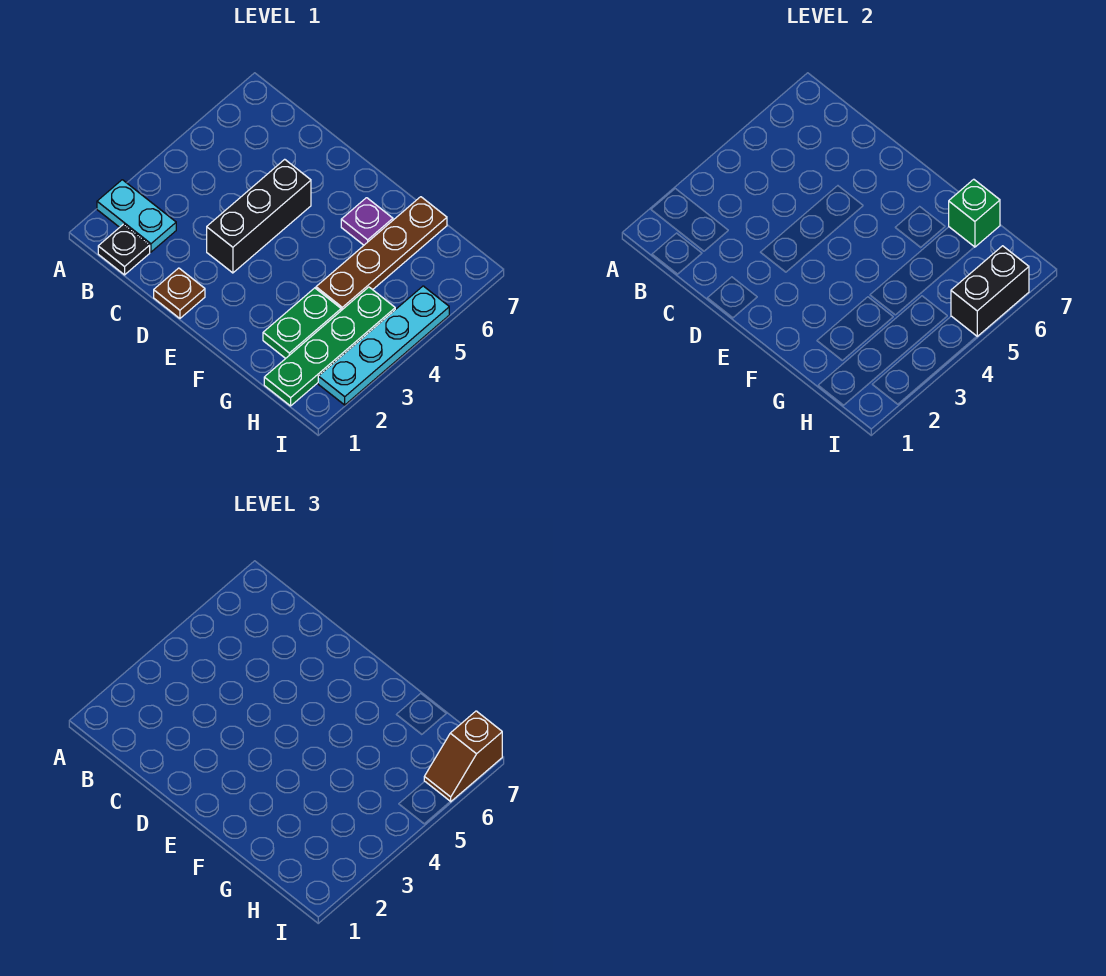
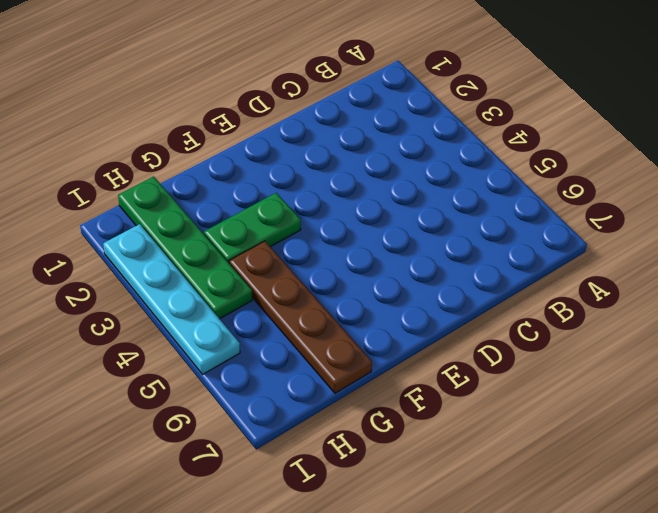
green 1x2 plate [204,193,301,263] -> green 1x2 plate turned to [263,288,341,358]
none -> cyan 1x2 plate [97,180,176,252]
none -> black 1x1 plate [98,224,150,275]
none -> brown 1x1 plate [154,268,205,318]

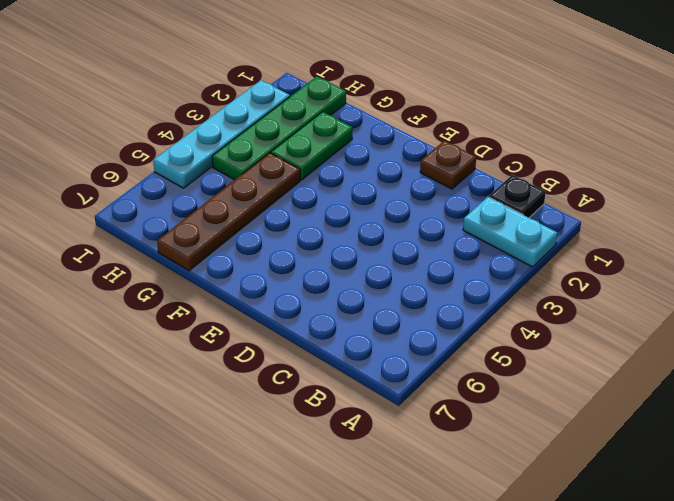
none -> black 1x3 brick [207,159,311,273]
none -> purple 1x1 plate [341,198,393,245]
none -> green 1x1 brick [949,179,1000,247]

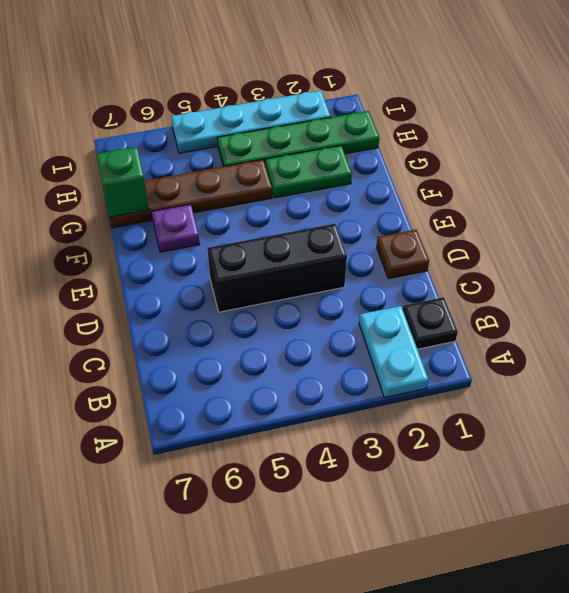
none -> black 1x2 brick [951,246,1029,336]
none -> brown 1x2 slope [424,711,502,802]

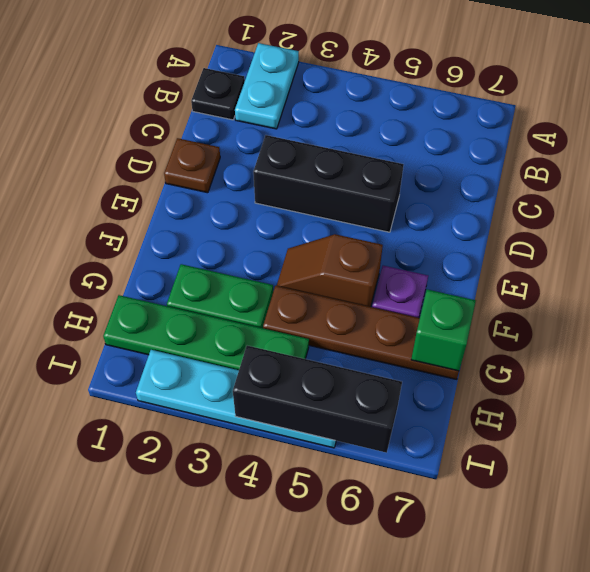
brown 1x2 slope [277,234,383,307] -> brown 1x2 slope moved to [424,711,502,802]
black 1x3 brick [233,346,402,453] -> black 1x2 brick [951,246,1029,336]

